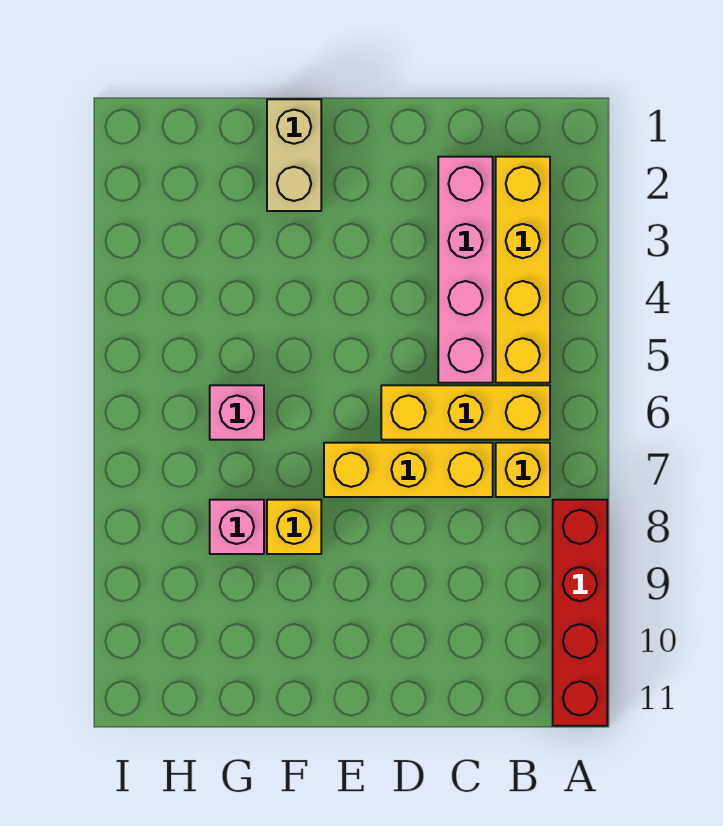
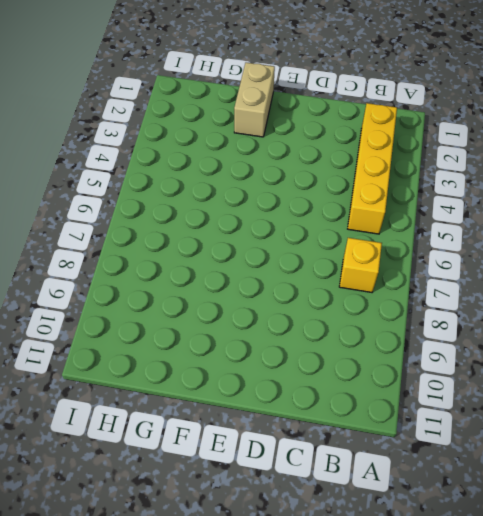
none -> red 1x4 brick [553,500,607,726]
none -> yellow 1x3 brick [381,385,550,440]

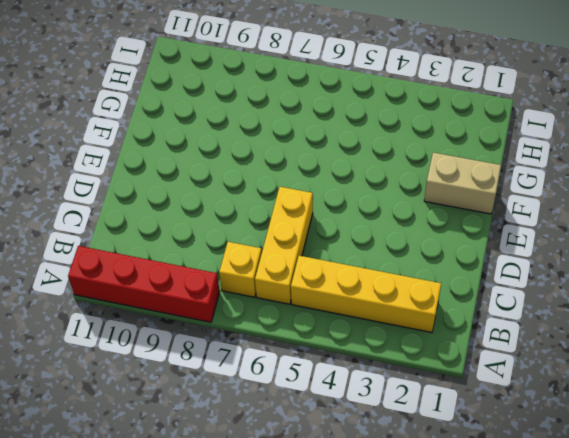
none -> pink 1x4 brick [438,157,493,383]
none -> yellow 1x3 brick [324,443,493,497]

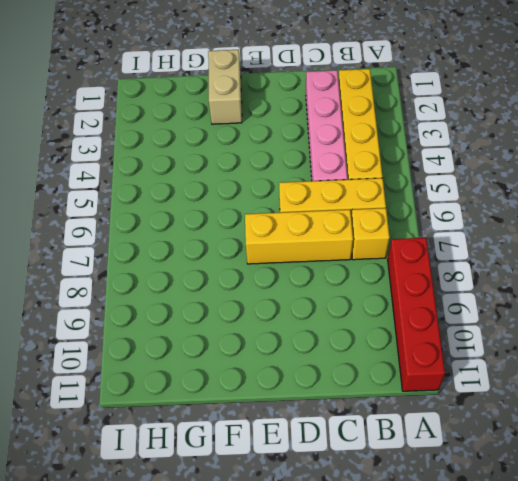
none -> yellow 1x1 brick [267,500,321,554]
none -> pink 1x1 brick [210,385,264,440]

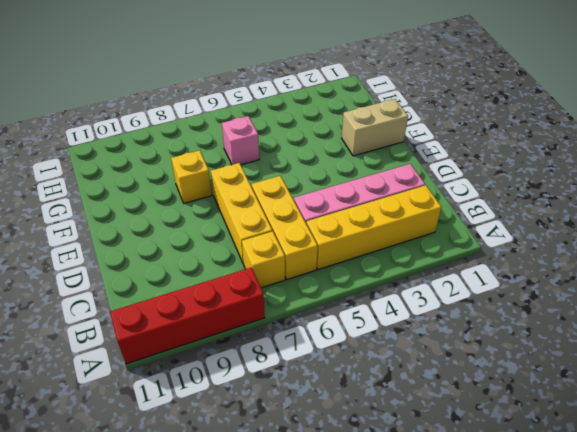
none -> pink 1x1 brick [210,500,264,554]

